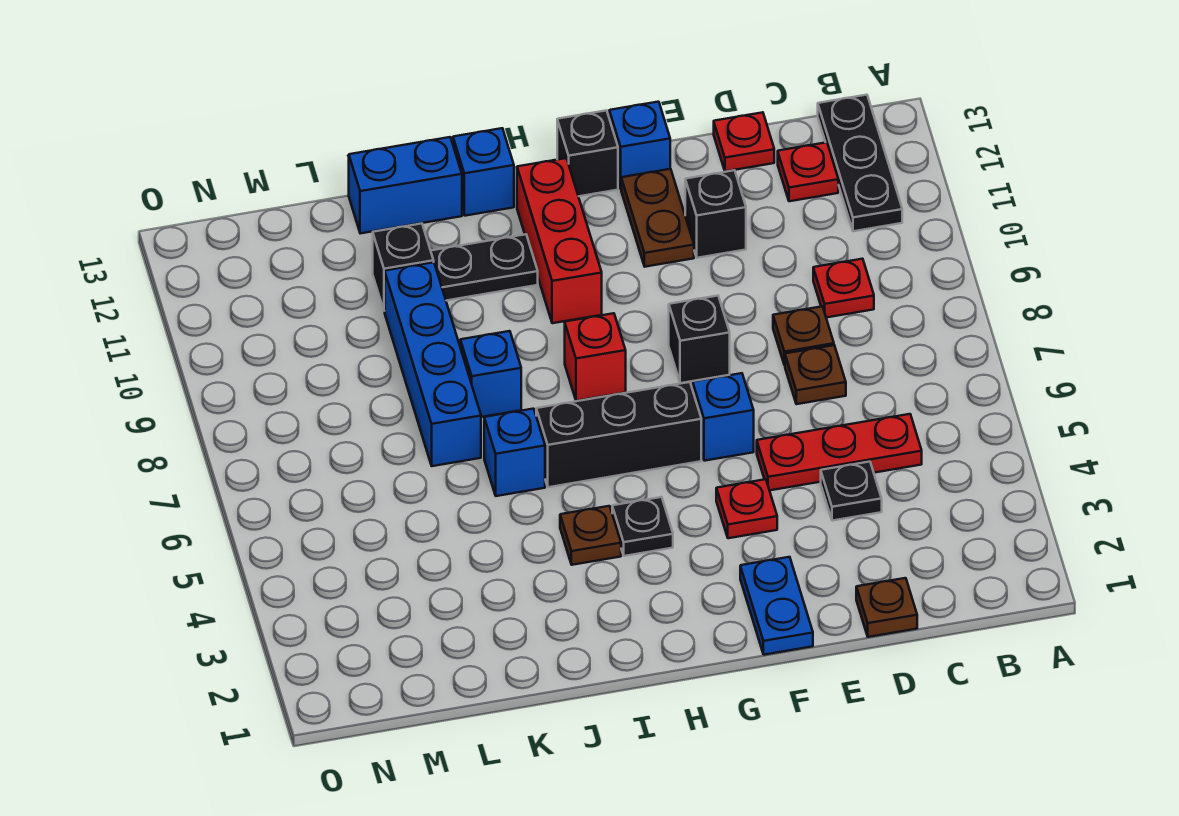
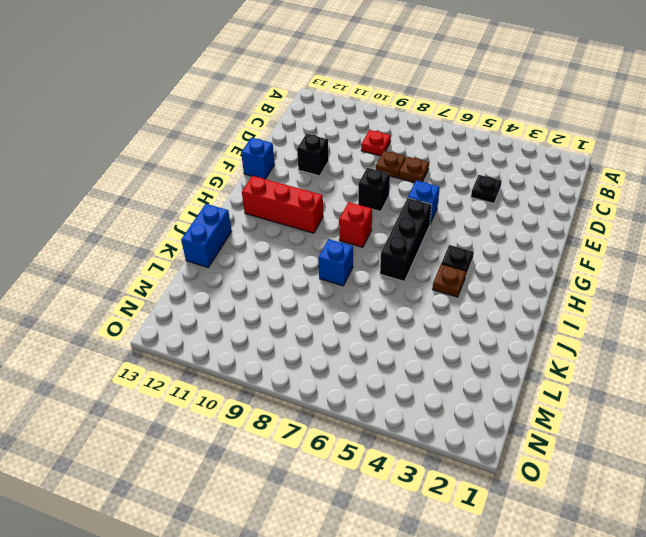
none -> black 1x3 plate [818,95,902,231]
none -> red 1x3 plate [757,414,922,490]
none -> red 1x1 plate [778,142,838,201]

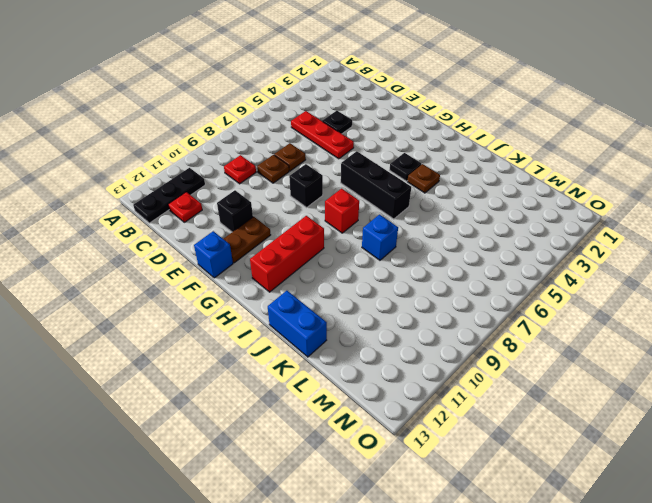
none -> brown 1x1 plate [856,578,917,637]
none -> red 1x1 plate [714,112,774,171]
none -> blue 1x2 plate [740,557,813,655]

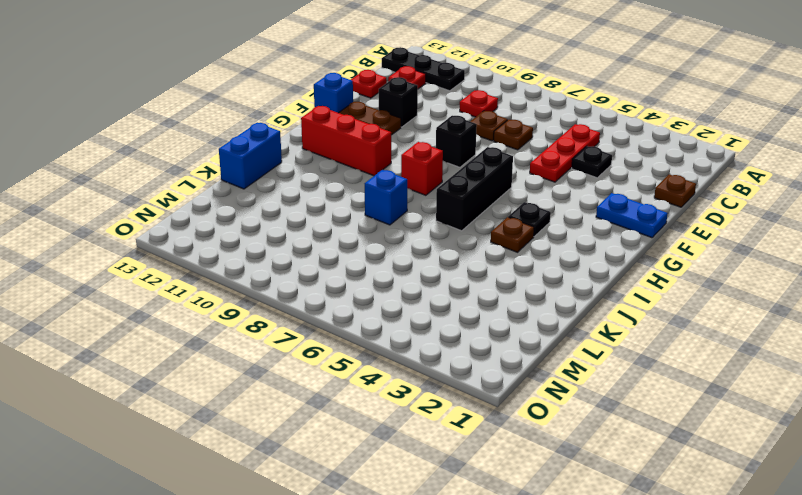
none -> red 1x1 plate [716,479,777,538]
none -> blue 1x1 brick [693,373,754,461]
none -> black 1x1 brick [557,110,618,196]

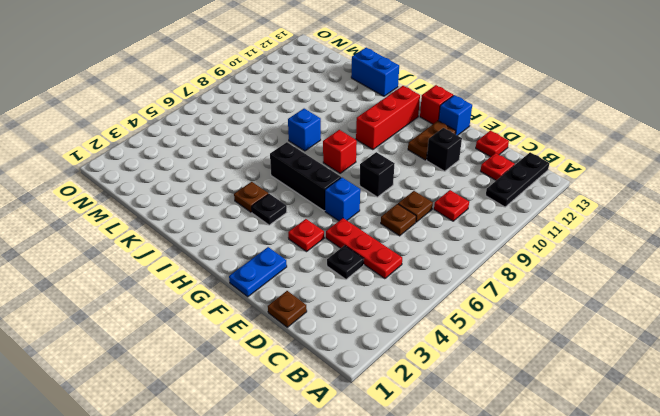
red 1x1 brick [420,85,453,124] -> black 1x1 brick [557,110,618,196]
none -> black 1x2 plate [431,234,538,301]
none -> blue 1x1 brick [453,128,514,216]
none -> blue 1x1 brick [484,409,545,496]

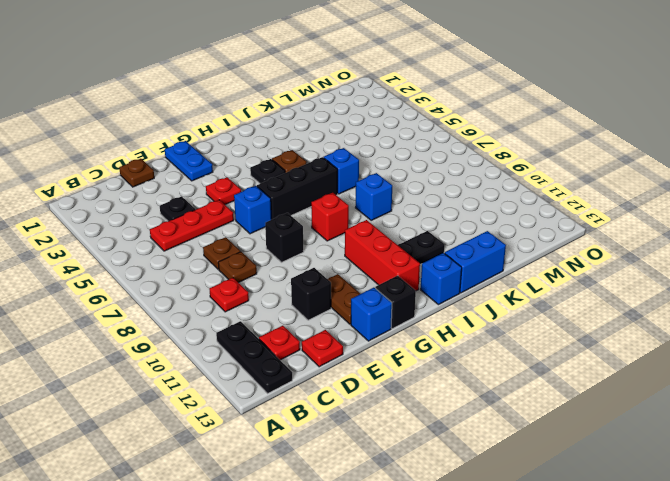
none -> blue 1x4 brick [385,262,481,466]
none -> black 1x1 brick [373,224,434,311]

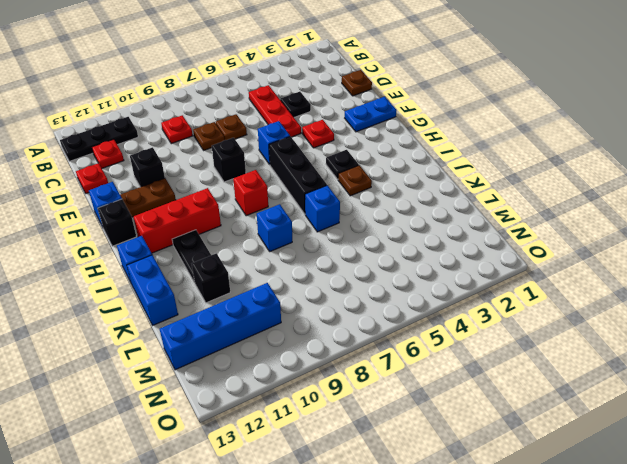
blue 1x4 brick [160,283,281,370] -> blue 1x4 brick moved to [385,262,481,466]

